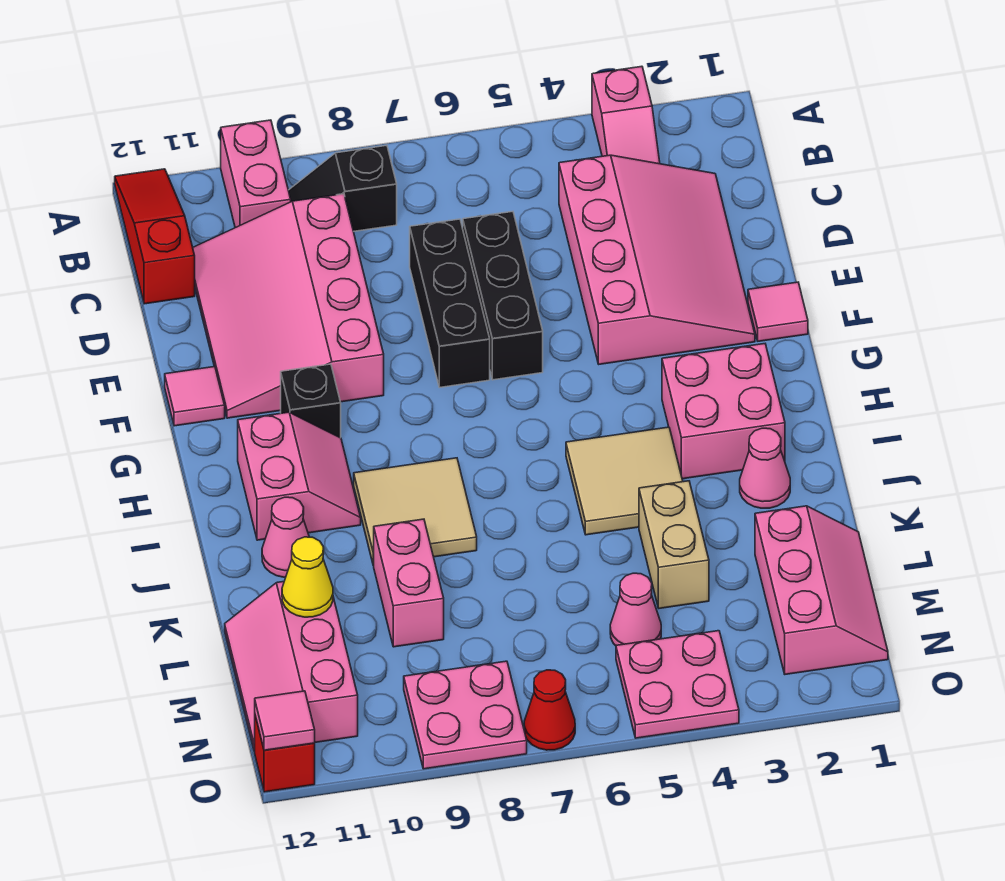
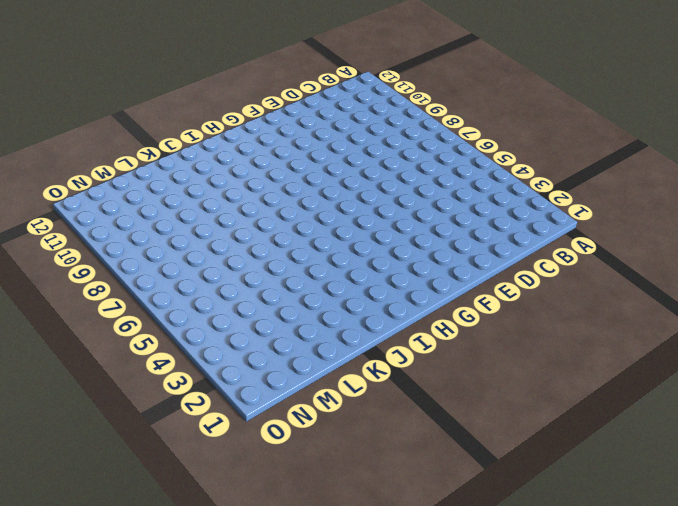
none -> pink 1x2 slope [592,66,660,164]
none -> pink 1x2 brick [221,120,291,228]
none -> red 1x3 slope [115,169,195,304]

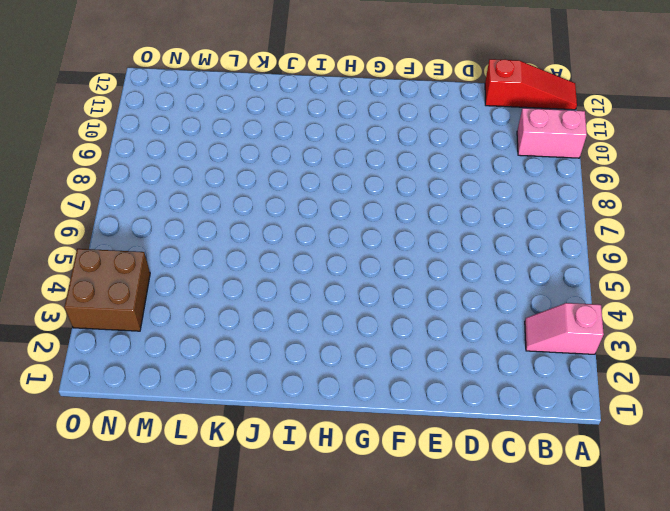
brown 2x2 brick [64,249,150,331] -> pink 2x2 plate [616,631,739,738]
none -> black 1x2 slope [288,145,397,231]
none -> pink 3x4 slope [559,155,755,364]
none -> pink 3x4 slope [193,194,384,418]

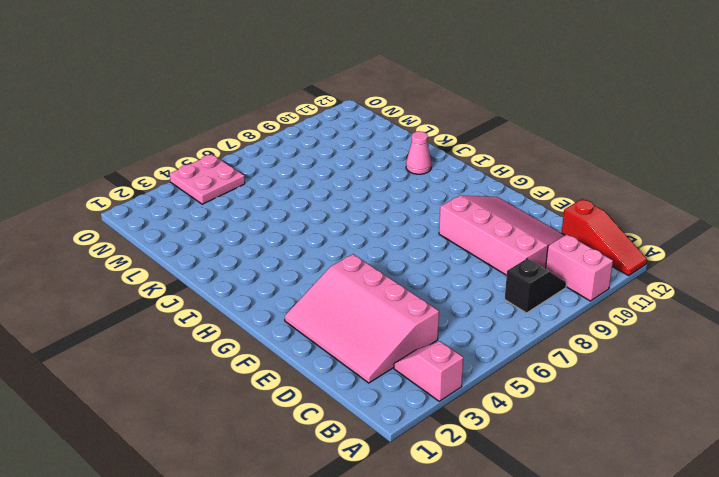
none -> black 1x3 brick [463,212,543,380]
none -> black 1x3 brick [410,219,490,387]
none -> pink 1x1 tile [748,282,808,341]

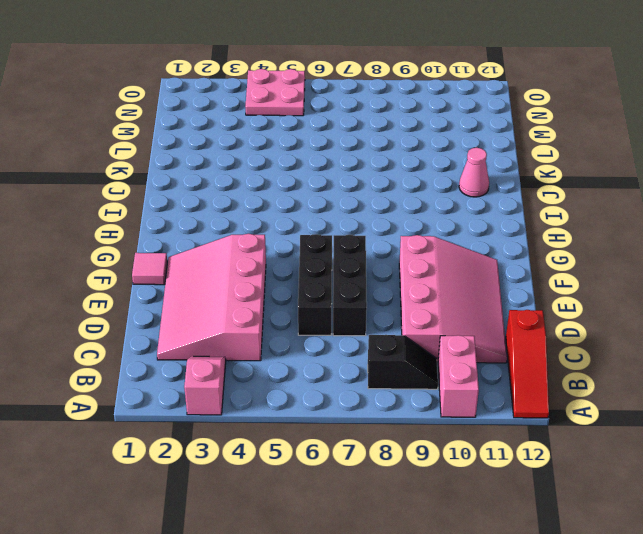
none -> pink 1x1 tile [165,367,225,426]
none -> black 1x1 brick [281,364,341,438]
none -> pink 2x2 brick [662,344,785,479]

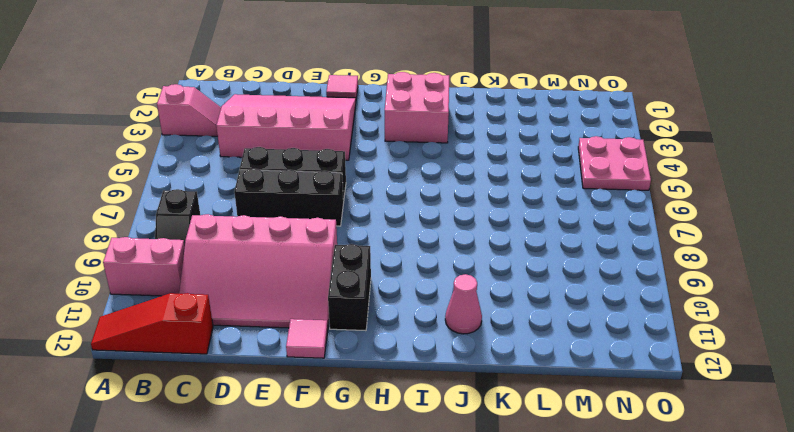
black 1x2 brick [328,244,371,331] -> black 1x1 brick [281,364,341,438]
none -> pink 2x2 slope [238,412,361,540]
none -> tan 2x2 tile [566,427,683,535]
none -> tan 2x2 tile [354,458,477,565]

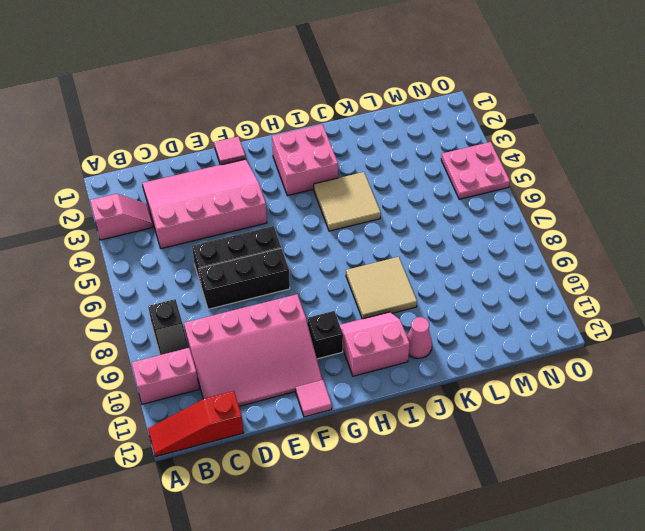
none -> pink 1x1 cone [740,428,790,508]
none -> tan 1x2 brick [639,481,709,608]
none -> pink 1x2 brick [373,519,444,647]

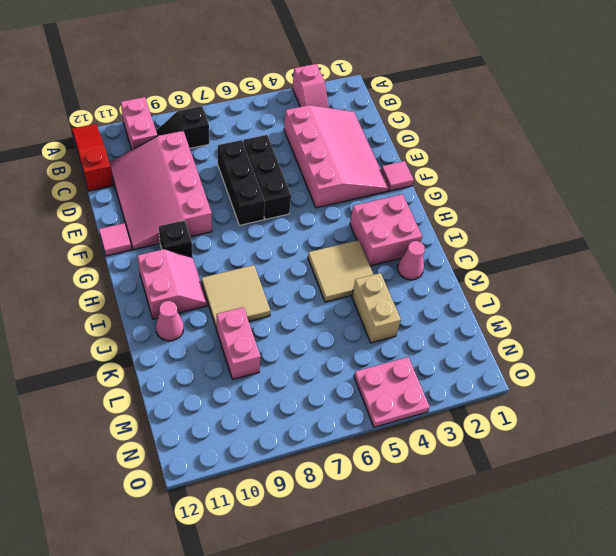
none -> pink 2x3 slope [755,506,888,674]
none -> pink 2x3 slope [225,582,358,751]
none -> pink 1x1 cone [610,573,661,646]

